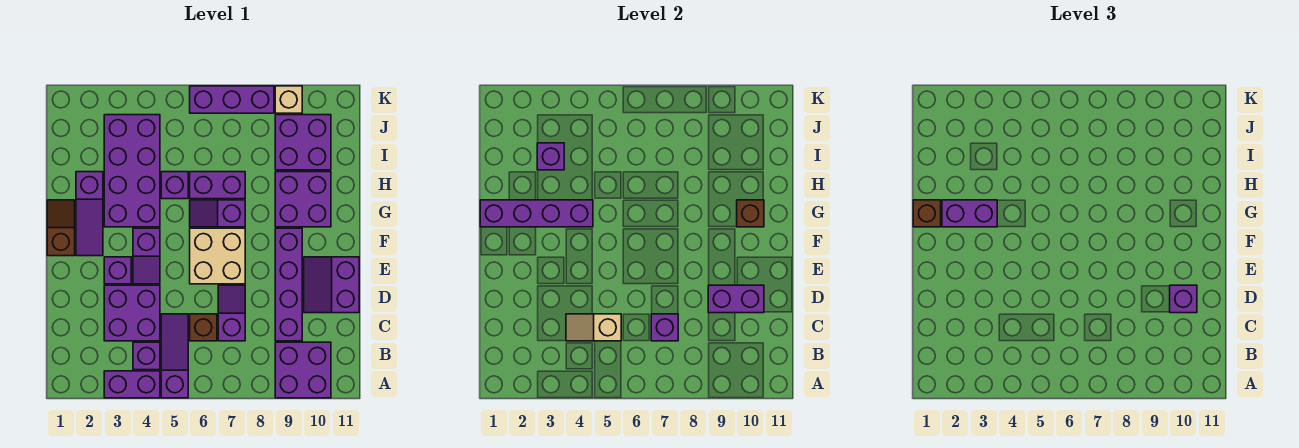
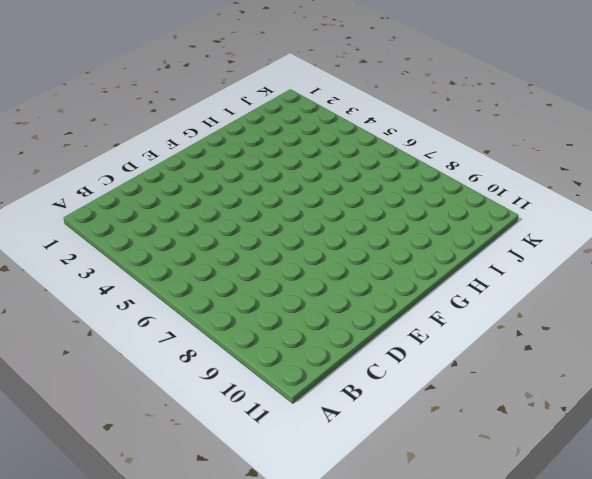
none -> purple 1x2 brick [104,371,160,398]
none -> purple 1x3 slope [161,314,188,398]
none -> purple 2x2 brick [275,342,331,398]
none -> purple 1x1 brick [133,342,160,370]

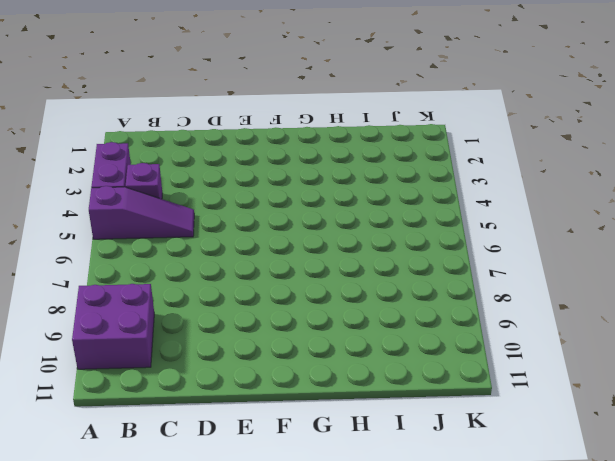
none -> purple 2x2 brick [104,285,160,341]
none -> brown 1x1 brick [190,314,217,341]
none -> purple 1x2 slope [218,285,245,341]
none -> purple 1x4 brick [275,228,302,341]

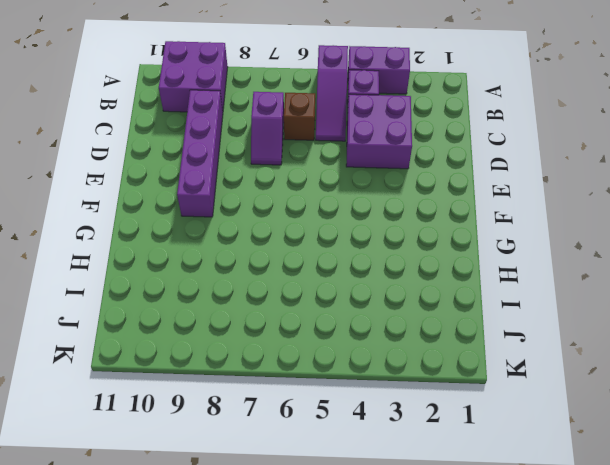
none -> purple 2x2 slope [304,257,359,313]
none -> purple 1x1 brick [104,257,131,284]
none -> purple 1x2 slope [133,228,160,284]
none -> tan 2x2 brick [190,228,245,284]

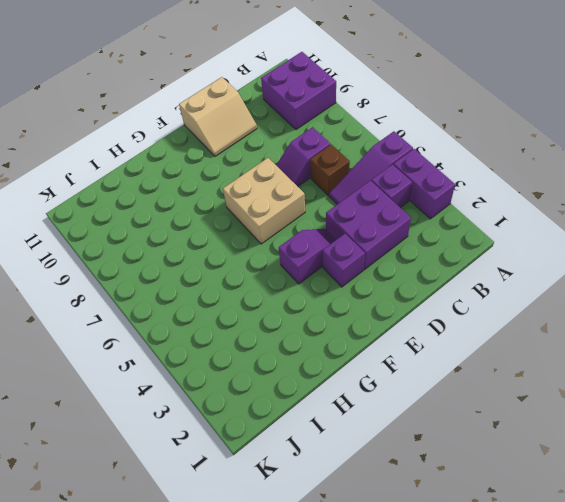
tan 2x2 slope [179,77,257,156] -> purple 2x2 slope [304,257,359,313]
none -> purple 1x4 brick [275,228,302,341]
none -> brown 1x2 slope [47,200,75,256]
none -> purple 1x3 slope [76,172,103,256]
none -> purple 2x4 brick [104,115,160,227]

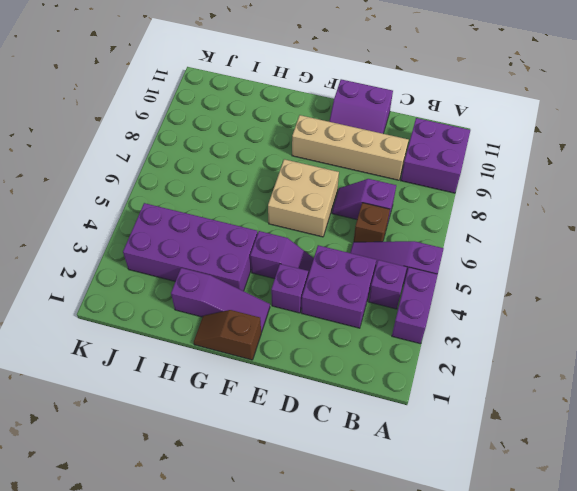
tan 1x4 brick [292,115,409,180] -> purple 1x4 brick [275,228,302,341]
none -> purple 1x2 slope [190,200,245,227]
none -> purple 2x2 brick [275,172,331,227]
none -> purple 1x1 brick [161,172,188,199]
none -> purple 1x2 brick [190,172,245,199]

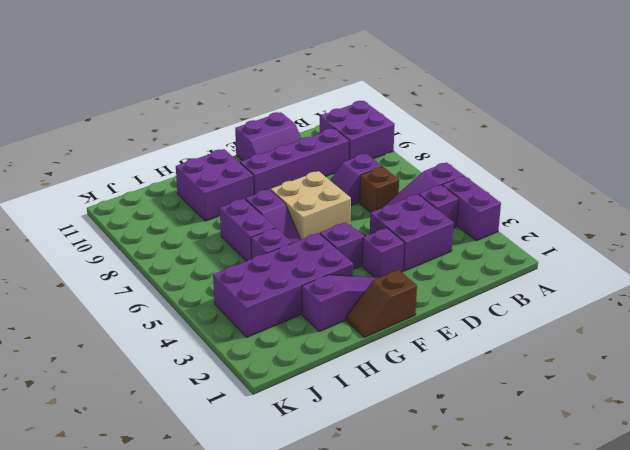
none -> purple 2x2 brick [275,115,331,170]
none -> purple 1x3 brick [190,86,274,113]
none -> tan 1x1 brick [275,86,302,113]
none -> tan 1x2 slope [566,314,621,341]

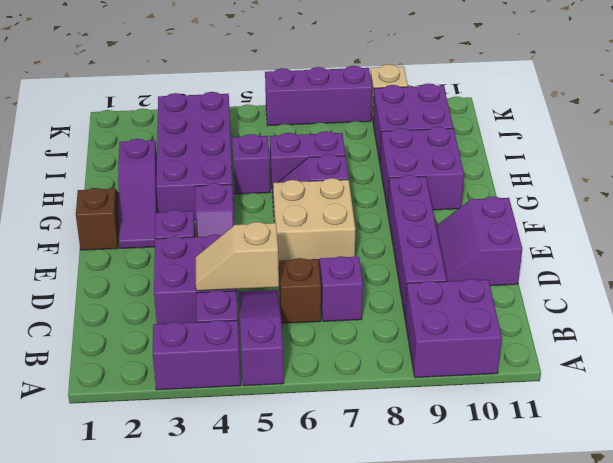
none -> purple 1x1 brick [651,314,678,341]
none -> purple 1x2 brick [708,285,764,313]
none -> purple 1x4 brick [480,200,593,227]
none -> brown 1x1 brick [737,200,764,227]

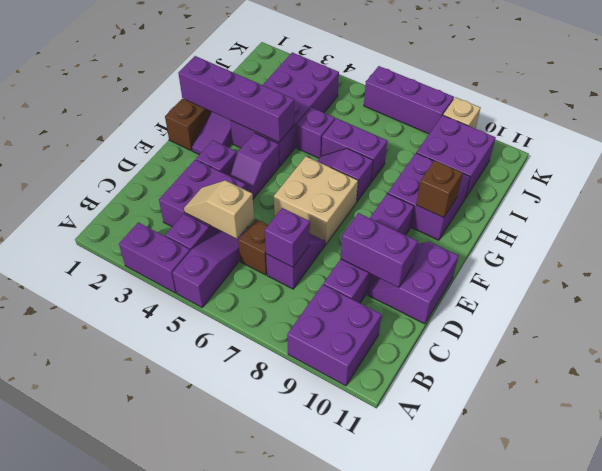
none -> purple 1x1 brick [537,143,564,170]
none -> purple 1x1 brick [1170,285,1197,313]
none -> brown 1x1 brick [913,200,941,227]
none -> purple 1x2 brick [942,200,997,227]

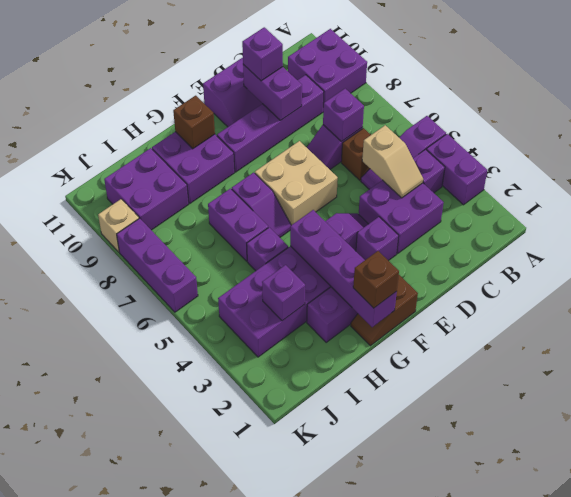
none -> purple 1x2 brick [942,200,997,227]

